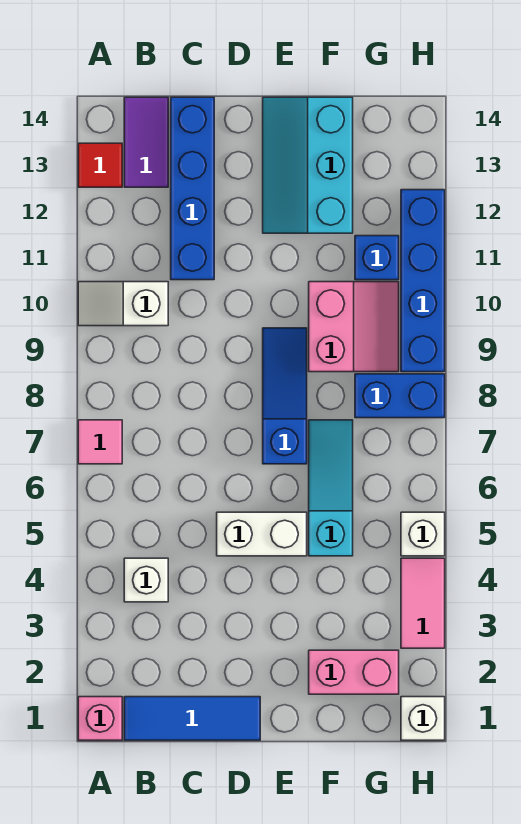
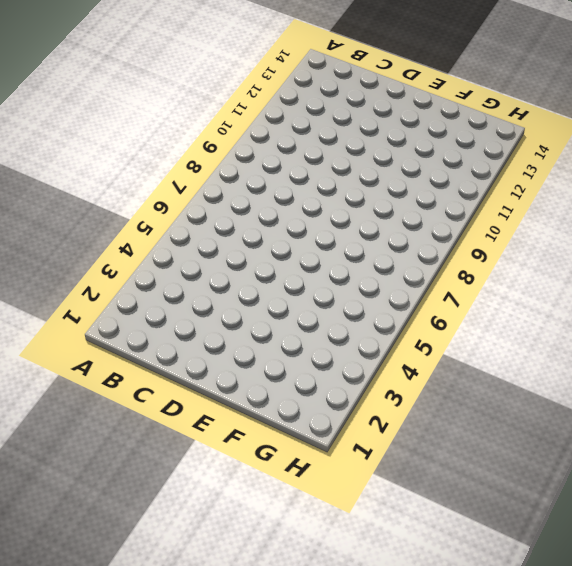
none -> pink 1x1 brick [78,697,122,740]
none -> pink 1x1 tile [78,420,122,464]
none -> white 1x2 slope [78,282,168,326]

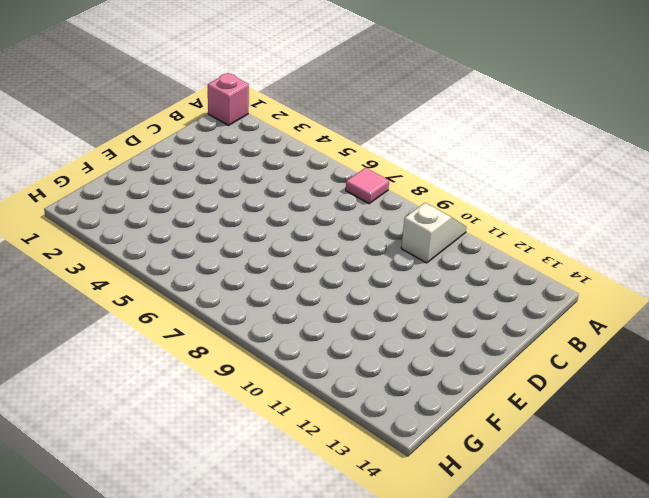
none -> red 1x1 tile [78,143,122,187]
none -> blue 1x3 tile [124,697,260,740]
none -> white 1x1 brick [124,558,168,602]

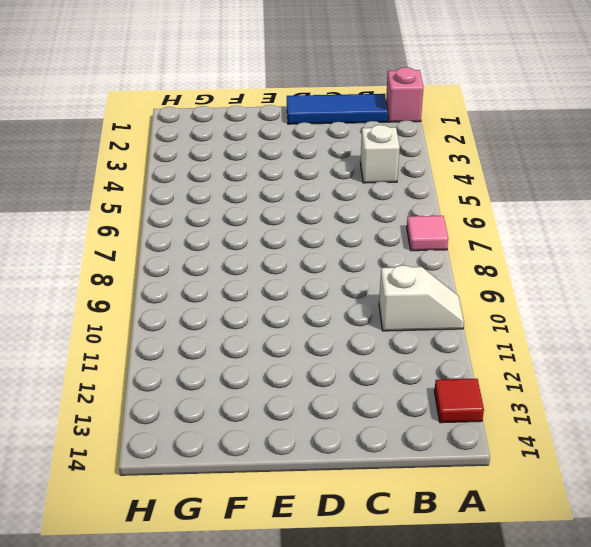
none -> purple 1x2 tile [124,97,168,187]
none -> blue 1x4 brick [171,97,214,280]
none -> white 1x2 brick [217,512,307,556]

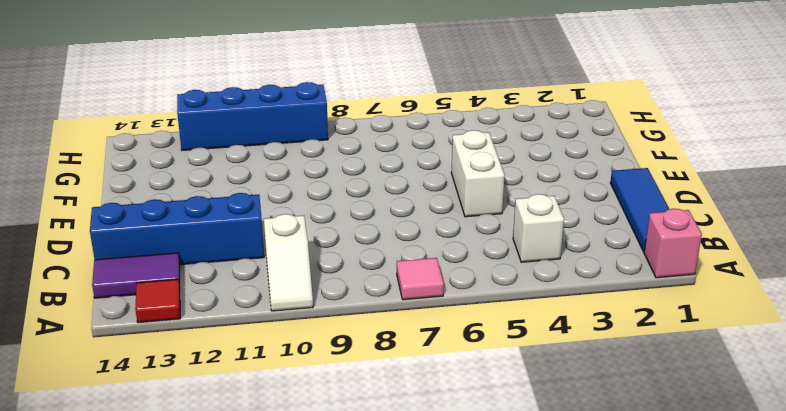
none -> blue 1x3 slope [263,328,307,464]
none -> cyan 2x3 slope [263,97,353,233]
none -> pink 1x2 brick [309,650,399,694]

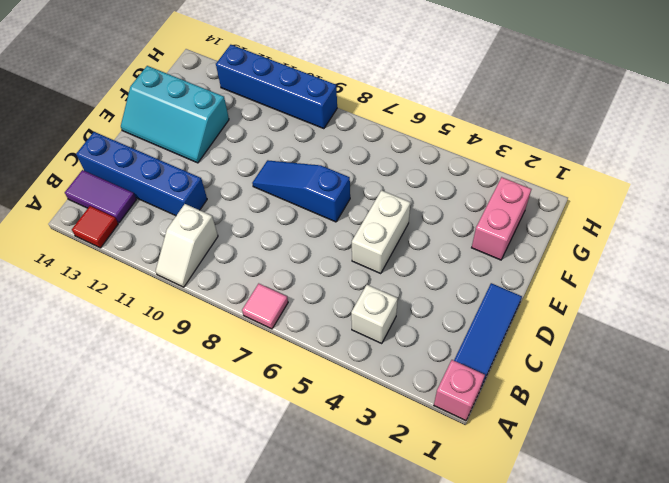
none -> cyan 1x3 slope [309,420,353,556]
none -> pink 2x2 slope [309,282,399,372]
none -> blue 1x2 brick [355,374,445,418]

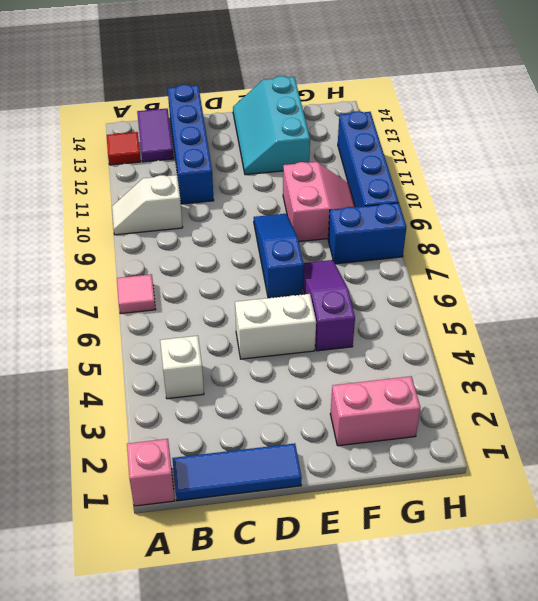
purple 1x3 slope [303,260,355,351] -> cyan 1x3 slope [309,420,353,556]
none -> blue 1x1 brick [355,236,399,280]
none -> white 1x1 brick [401,697,445,740]
none -> pink 1x2 tile [401,558,445,648]

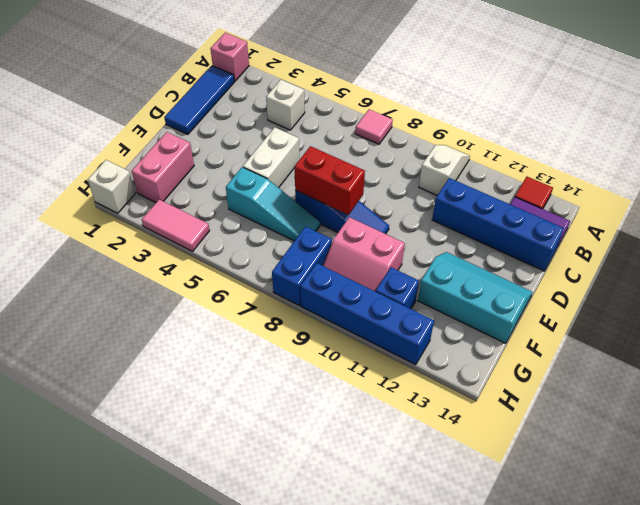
red 1x2 brick [294,146,365,215] -> none
none -> white 1x1 brick [401,512,445,556]

